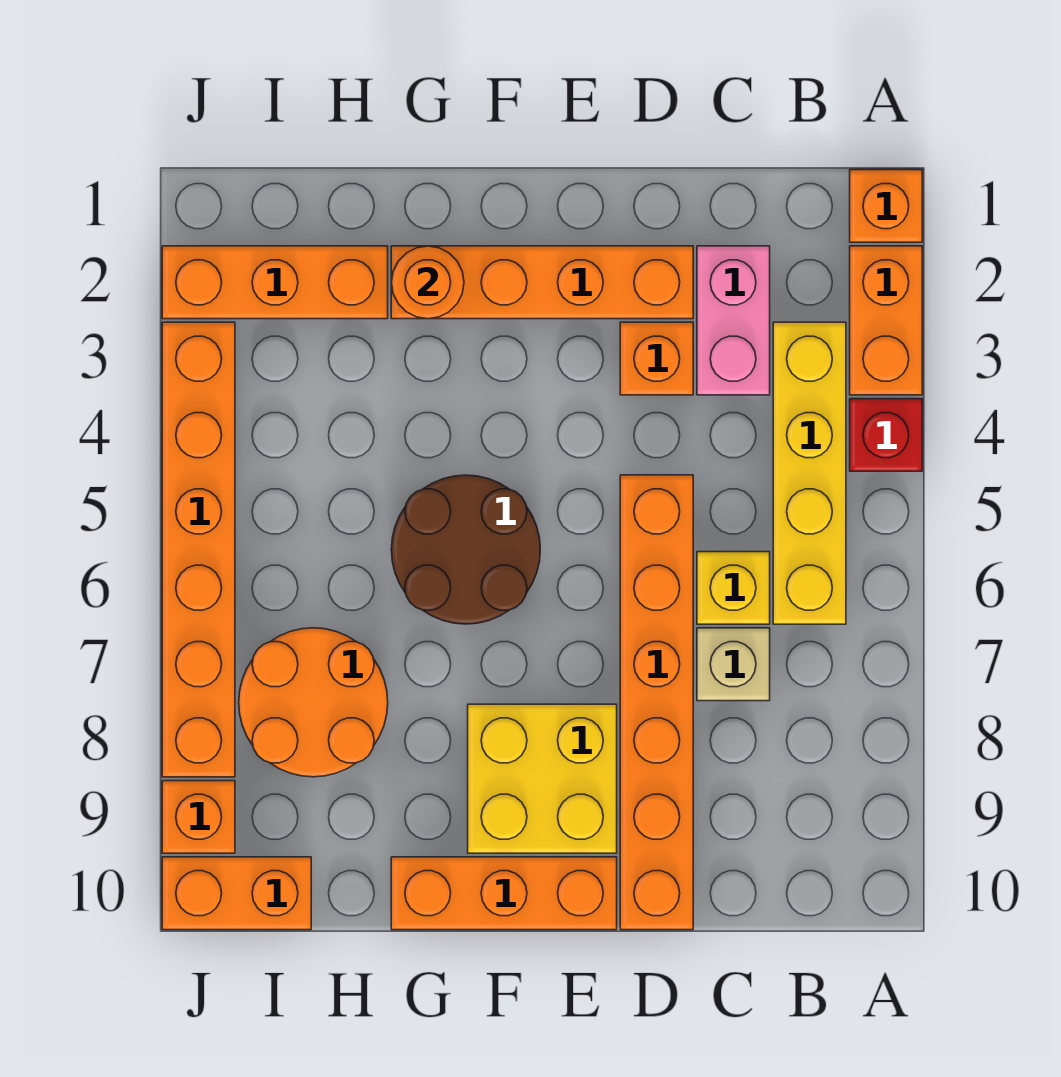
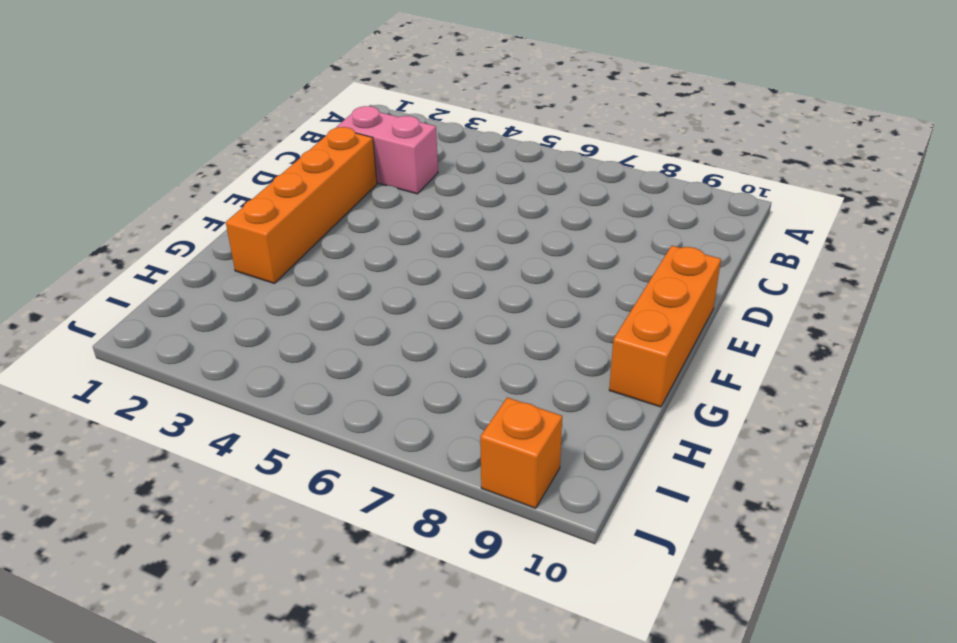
none -> orange 1x1 brick [850,170,922,242]
none -> orange 1x2 brick [850,246,922,395]
none -> red 1x1 brick [850,399,922,471]

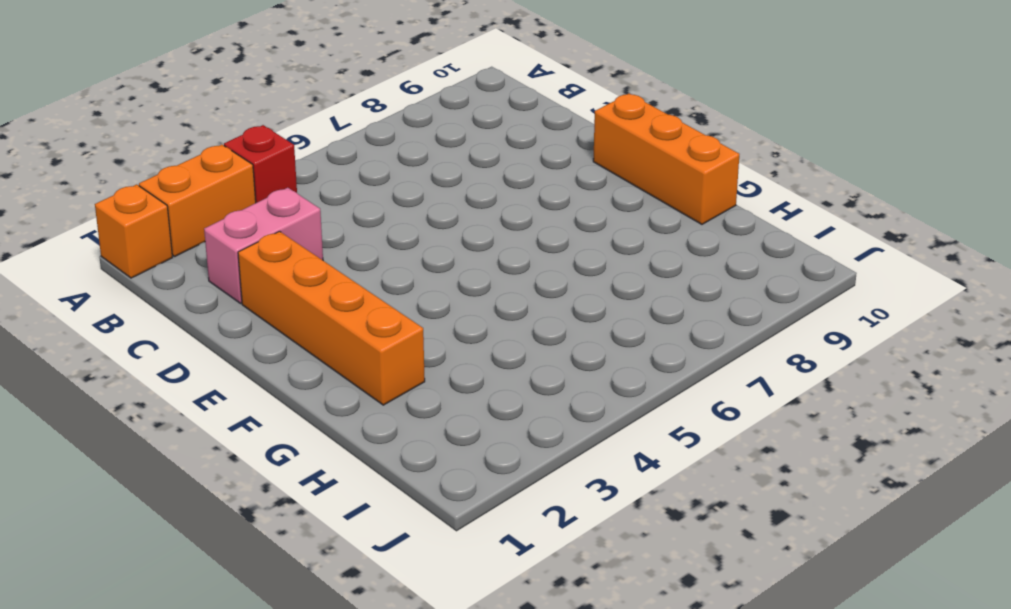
none -> yellow 1x4 brick [773,322,846,624]
none -> yellow 1x1 brick [697,552,770,624]
none -> tan 1x1 brick [697,628,770,701]

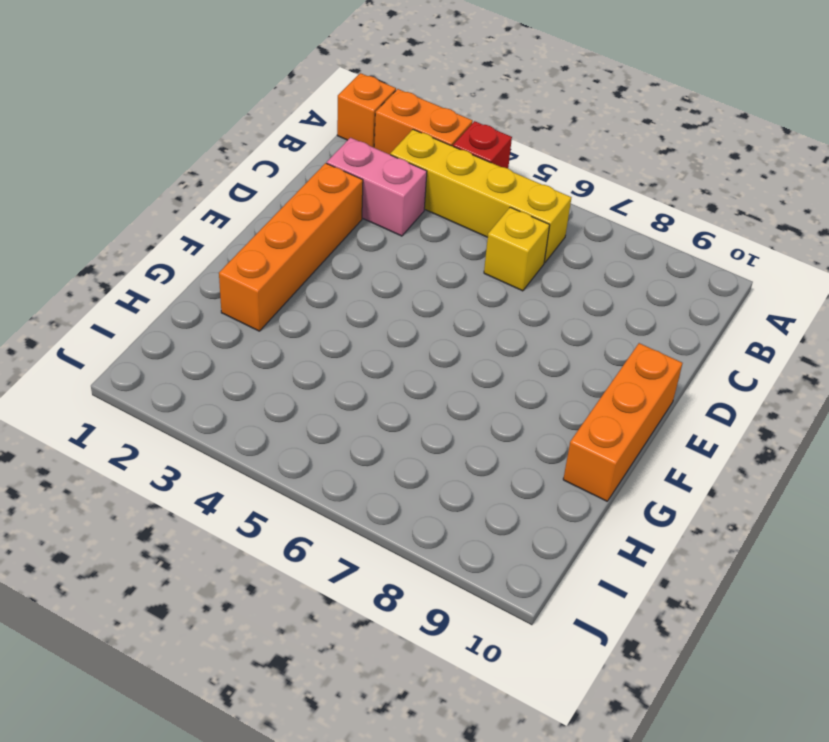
none -> tan 1x1 brick [697,628,770,701]
none -> orange 1x1 brick [620,322,693,395]
none -> orange 1x6 brick [620,475,693,930]

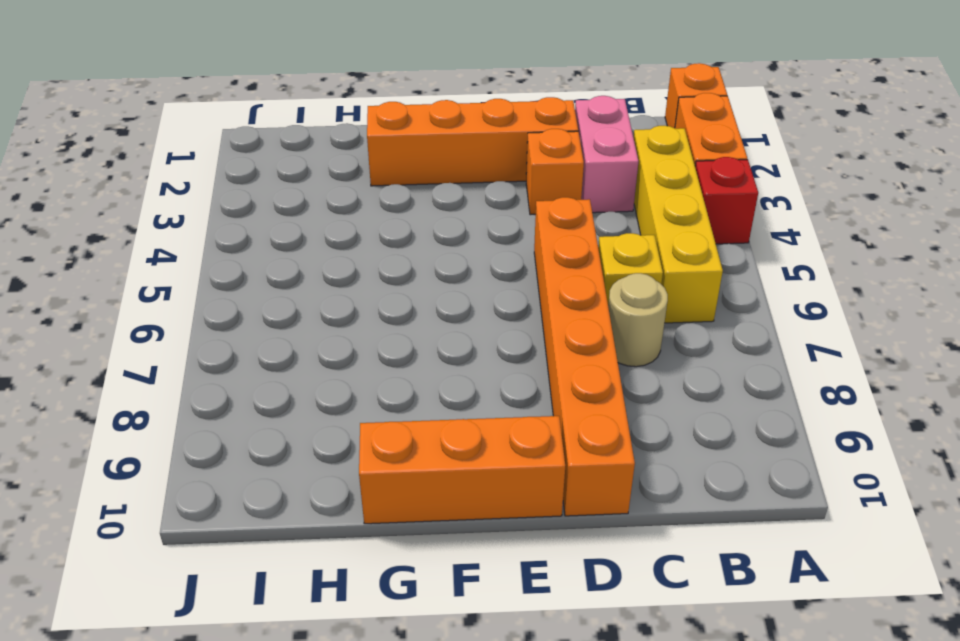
tan 1x1 round brick [608,273,668,367] -> tan 1x1 brick [697,628,770,701]
none -> yellow 2x2 brick [468,704,617,853]
none -> brown 2x2 round brick [391,475,540,624]
none -> orange 1x3 brick [162,246,388,319]

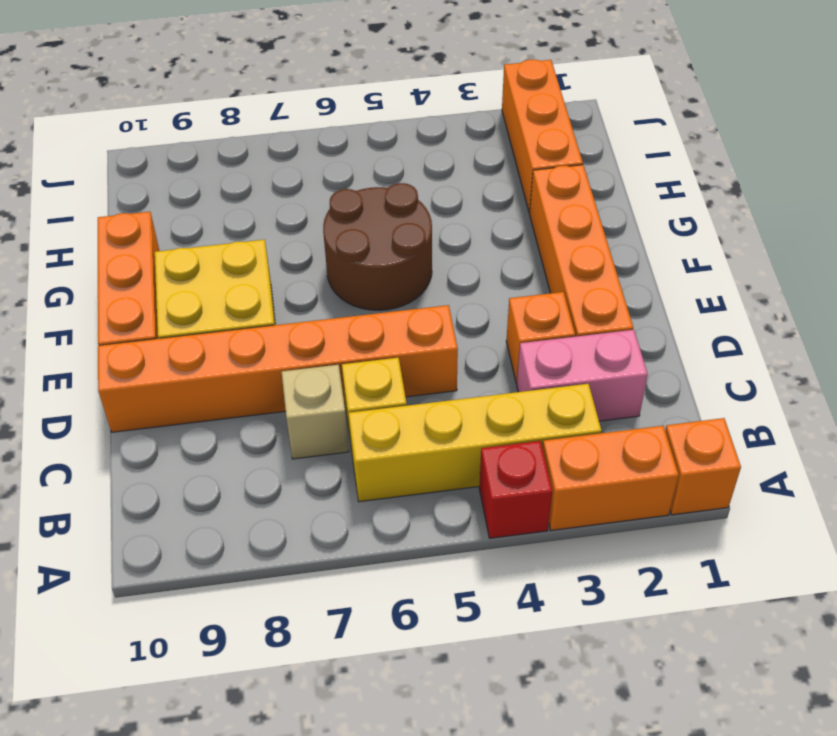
none -> orange 2x2 round brick [239,628,388,777]
none -> orange 1x2 brick [162,857,311,930]
none -> orange 1x6 brick [162,322,235,777]

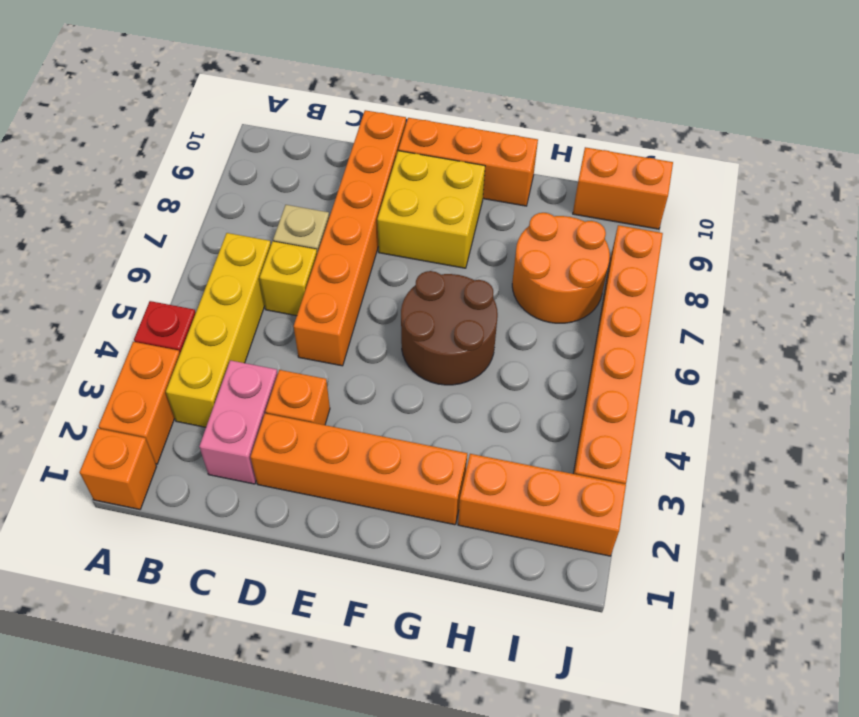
none -> orange 1x1 brick [162,781,235,853]
none -> orange 1x1 round brick [391,246,464,319]

